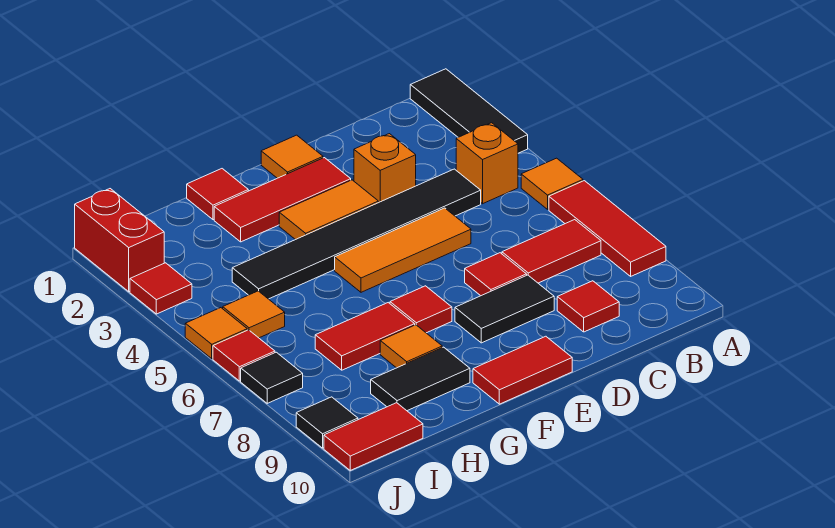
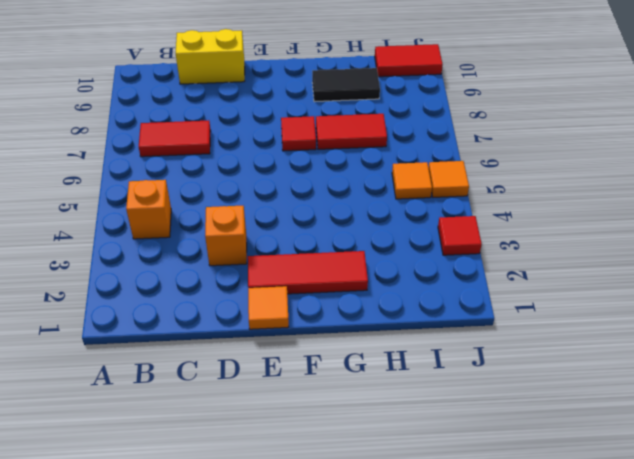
yellow 1x2 brick [176,29,245,84] -> none
none -> black 1x3 tile [410,69,528,153]
none -> orange 1x1 tile [521,158,583,209]
none -> red 1x3 tile [549,181,666,276]

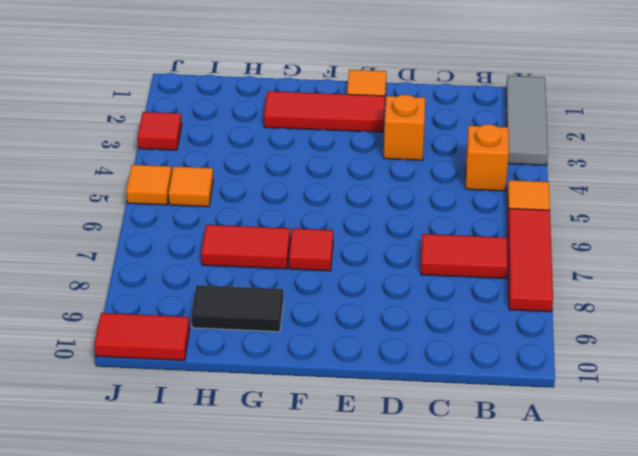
grey 1x3 tile [506,76,548,165] -> black 1x3 tile [410,69,528,153]
none -> black 1x6 tile [232,169,481,299]
none -> red 1x1 tile [557,281,619,332]
none -> orange 1x3 tile [335,208,471,292]

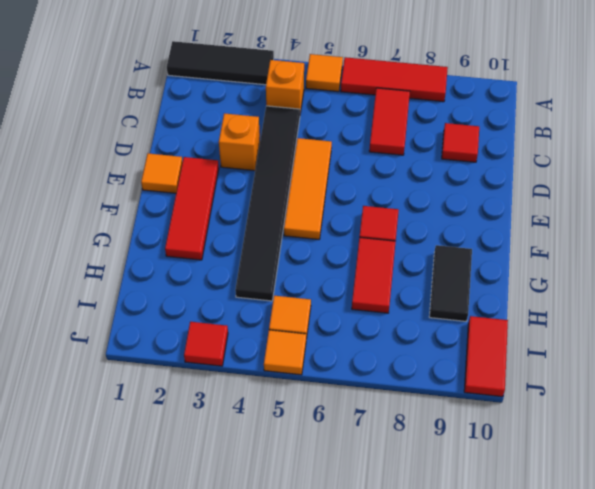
none -> red 1x1 tile [465,253,527,296]
none -> black 1x2 tile [455,275,554,343]
none -> orange 1x2 tile [279,180,378,240]

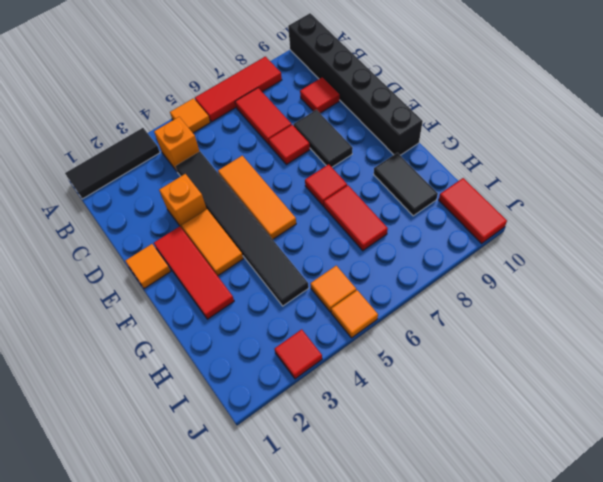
black 1x6 brick [288,13,423,155] -> red 1x2 tile [473,336,572,404]
none -> red 1x1 tile [187,169,248,220]
none -> orange 1x1 tile [380,325,442,368]
none -> red 1x2 brick [75,189,164,292]

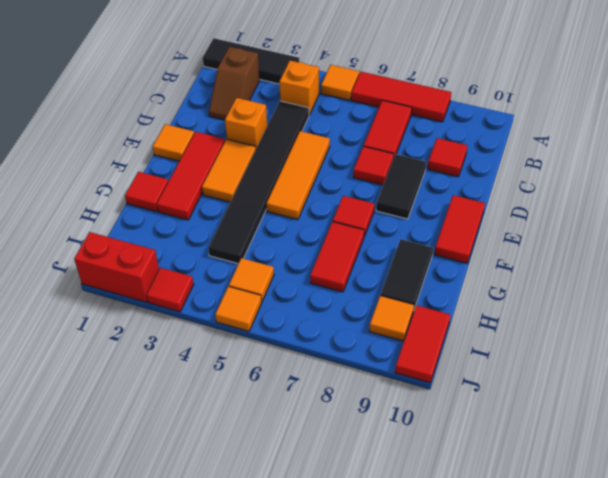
brown 1x2 slope [209,47,260,120] -> none
orange 1x1 tile [369,296,414,341] -> orange 1x1 tile moved to [380,325,442,368]
none -> red 1x1 tile [213,330,275,381]
none -> black 1x1 tile [241,352,303,403]
none -> black 1x1 tile [296,397,358,448]

